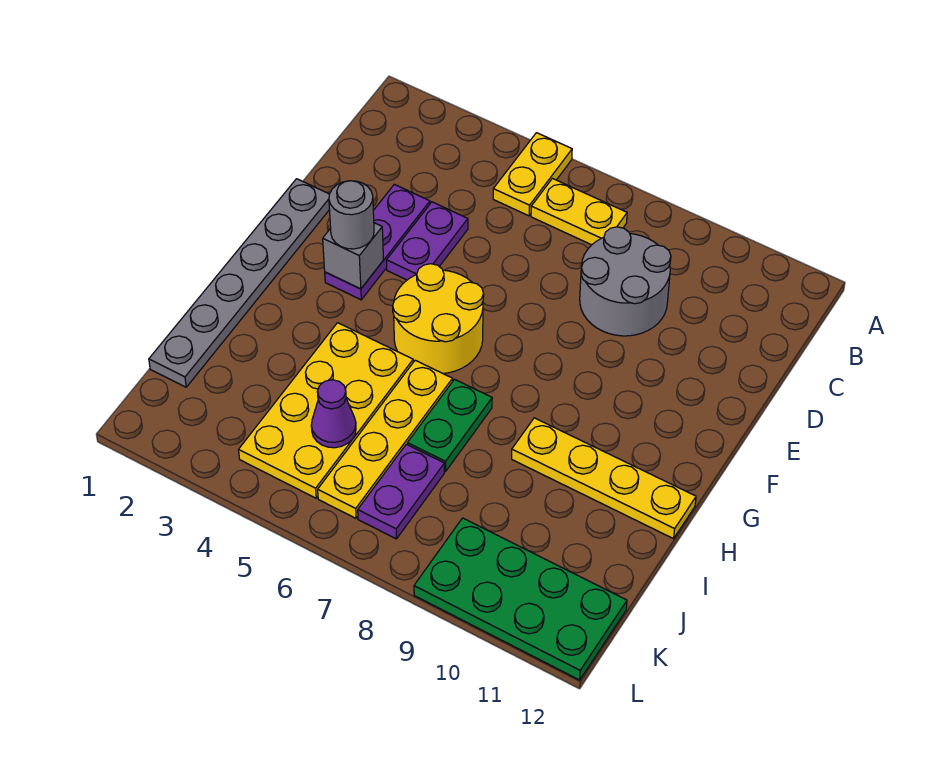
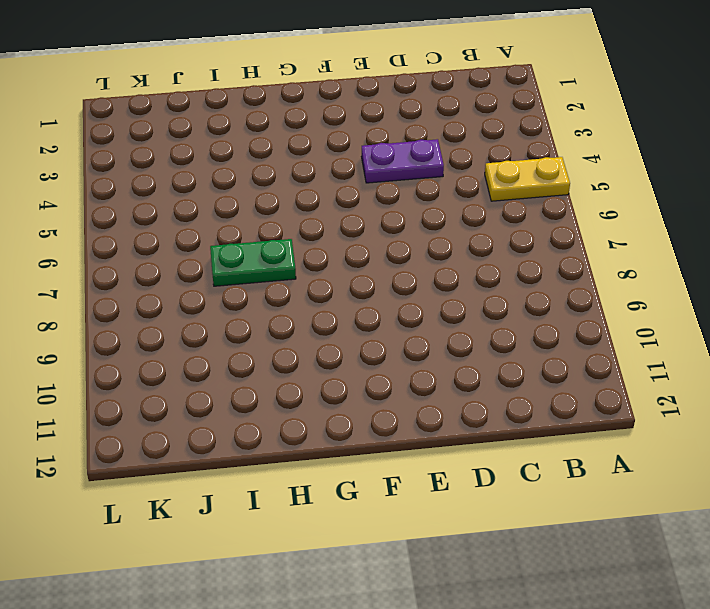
none -> yellow 1x2 plate [531,179,627,245]
none -> grey 2x2 round brick [580,227,671,336]
none -> purple 1x3 plate [325,184,430,300]

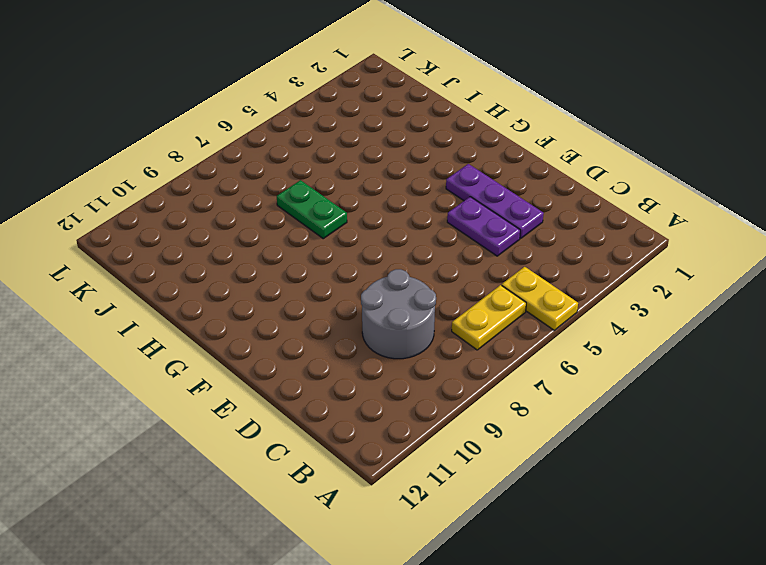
none -> grey 1x6 plate [149,179,330,387]
none -> yellow 2x2 round brick [393,264,484,373]
none -> yellow 2x4 plate [239,323,413,498]

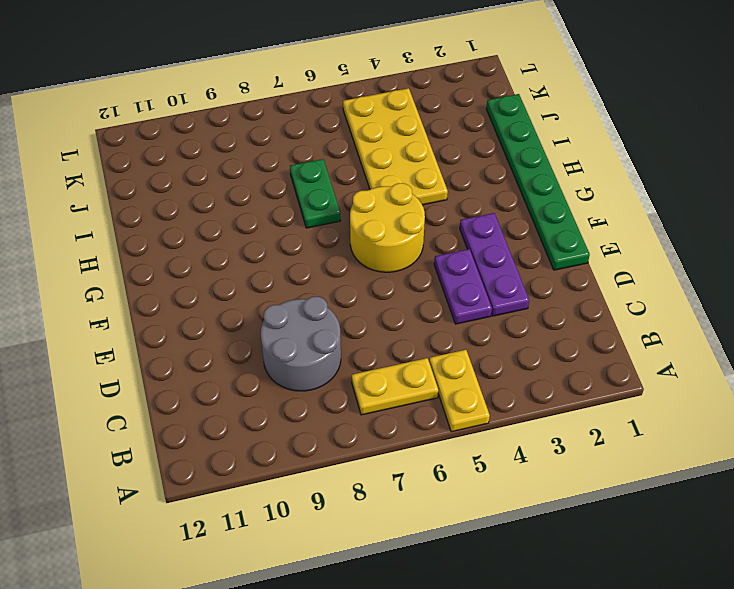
green 1x6 plate [486,94,590,270] -> grey 1x6 plate [149,179,330,387]
none -> yellow 1x4 plate [318,360,453,518]
none -> yellow 1x4 plate [512,418,696,539]
none -> purple 1x2 plate [358,444,444,539]

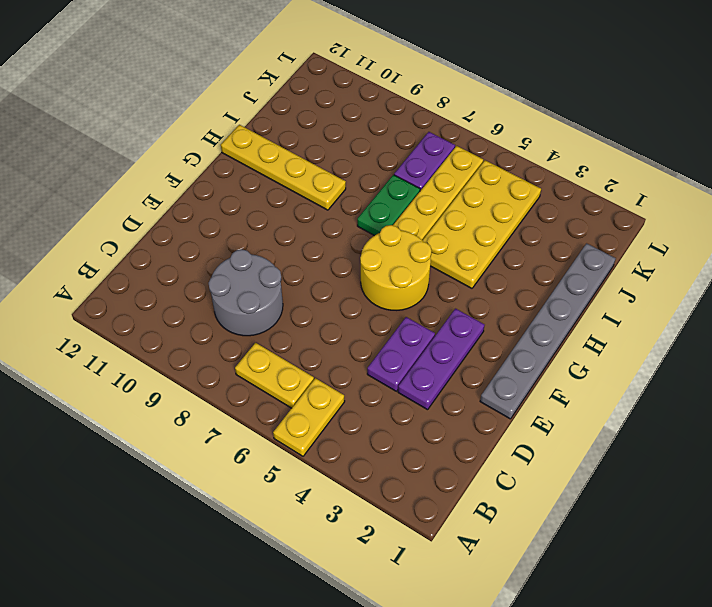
none -> green 2x4 plate [414,518,627,680]
none -> grey 1x1 brick [323,223,383,289]
none -> purple 1x1 cone [311,380,356,448]

